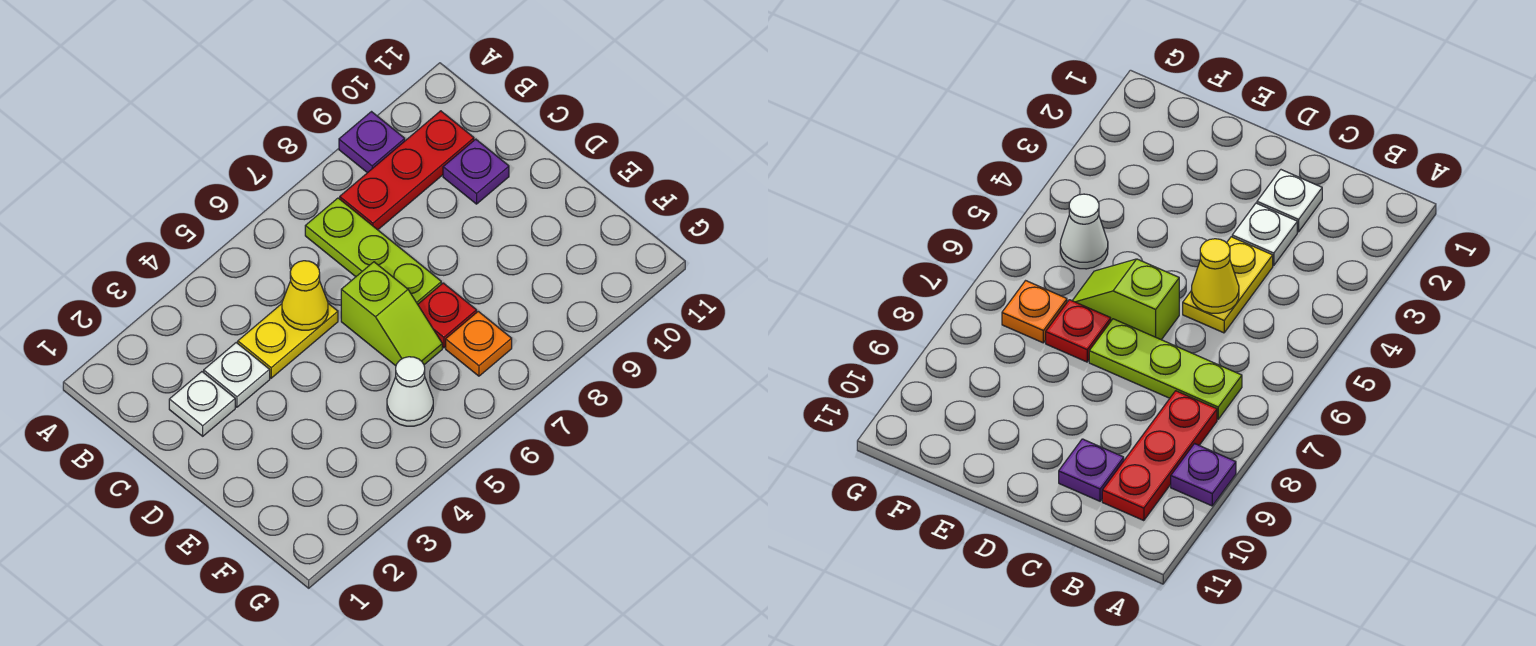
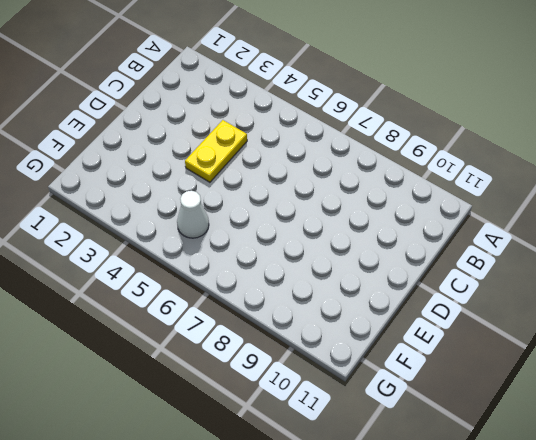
yellow 1x2 plate [185,120,247,182] -> yellow 1x2 plate turned to [238,304,338,378]
none -> purple 1x1 plate [339,112,405,173]
none -> lime 1x3 plate [305,198,441,304]
none -> red 1x3 plate [340,111,474,230]

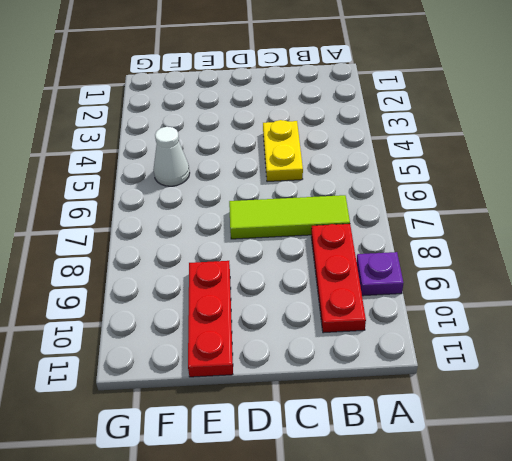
lime 1x3 tile [229,195,350,239] -> lime 1x3 plate [305,198,441,304]
red 1x3 plate [188,261,233,377] -> none
none -> white 1x1 plate [169,372,235,436]
none -> white 1x1 plate [204,343,270,407]
none -> purple 1x1 plate [443,139,509,204]

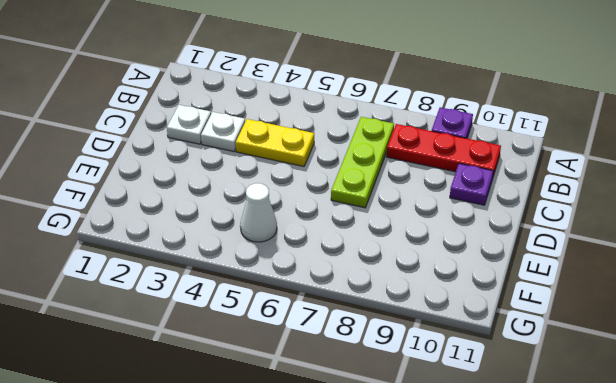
none -> lime 1x2 slope [341,262,442,366]
none -> red 1x1 plate [418,283,477,348]
none -> orange 1x1 plate [446,311,512,376]

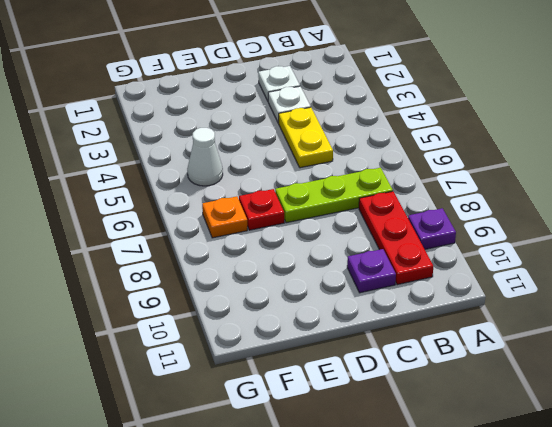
none -> lime 1x2 slope [341,262,442,366]
none -> yellow 1x1 cone [282,261,328,330]

